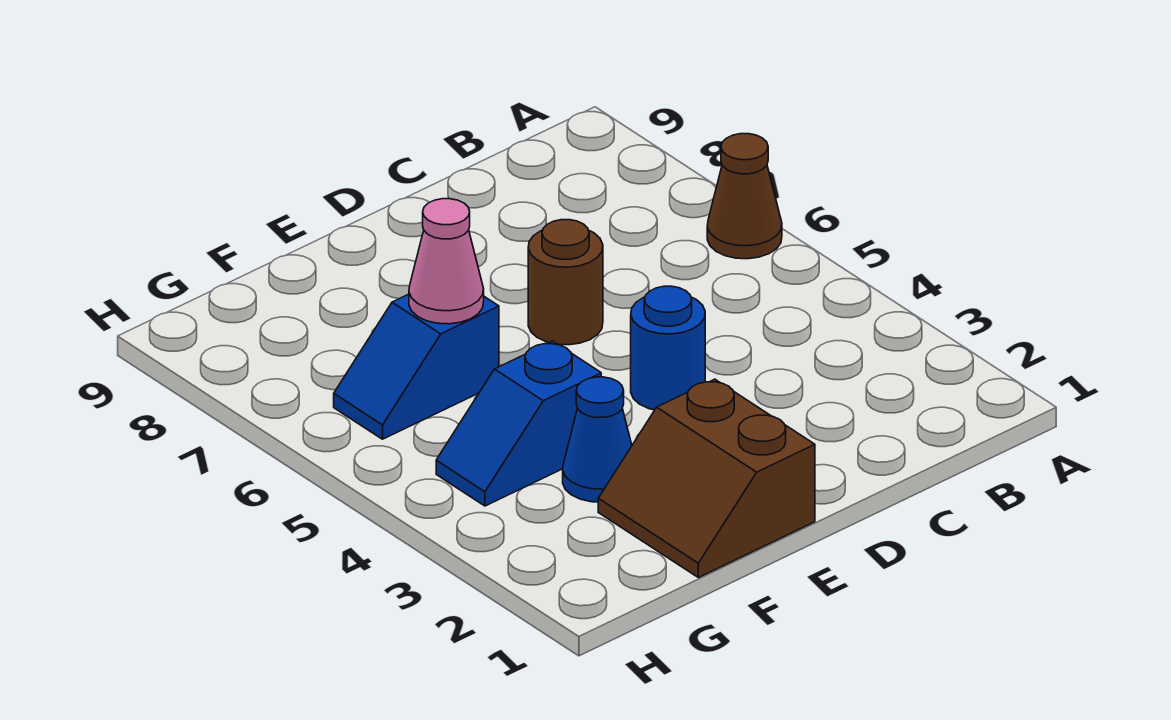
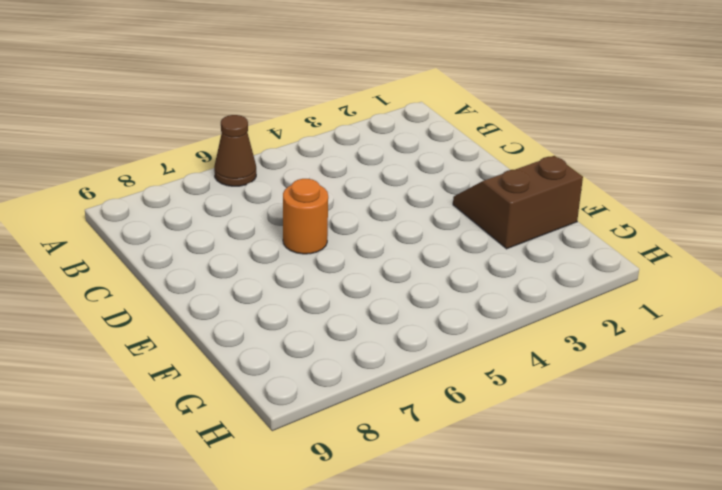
orange 1x1 round brick [283,179,328,254] -> brown 1x1 round brick [528,220,603,345]
brown 2x2 slope [453,156,583,249] -> brown 2x2 slope turned to [598,379,815,578]
none -> blue 1x1 round brick [631,286,705,410]
none -> blue 1x1 cone [563,377,632,502]

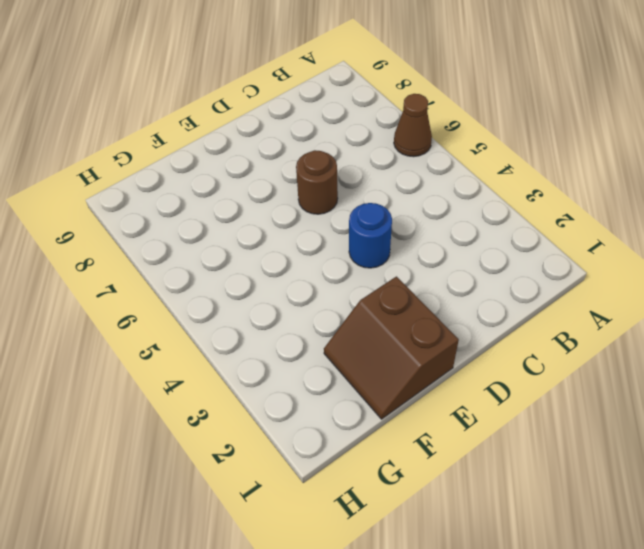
none -> blue 1x1 cone [563,377,632,502]
none -> blue 1x2 slope [436,341,601,506]

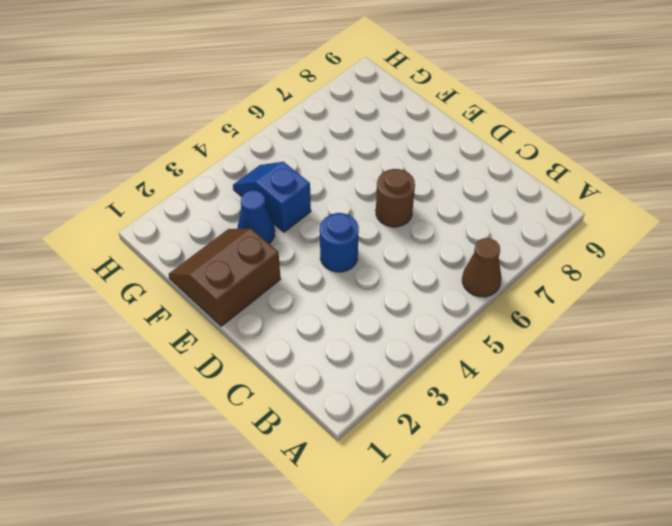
none -> blue 1x2 slope [334,294,499,439]
none -> pink 1x1 cone [409,199,484,324]

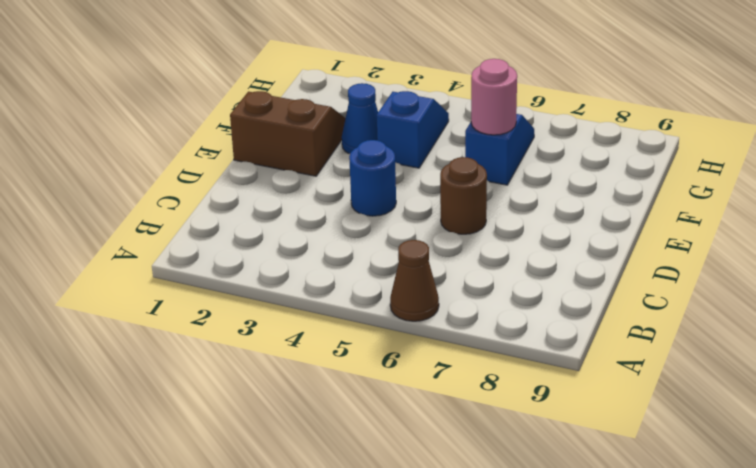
pink 1x1 round brick [471,59,517,135] -> pink 1x1 cone [409,199,484,324]

